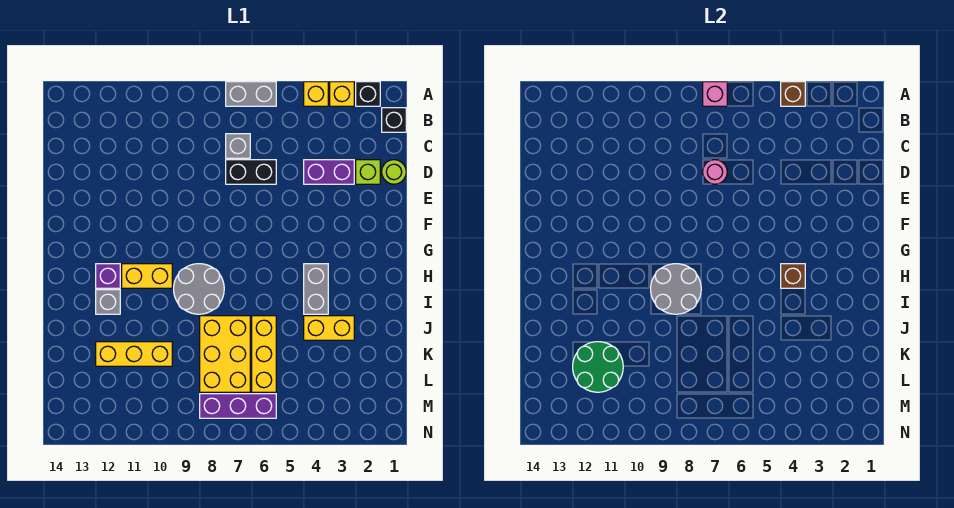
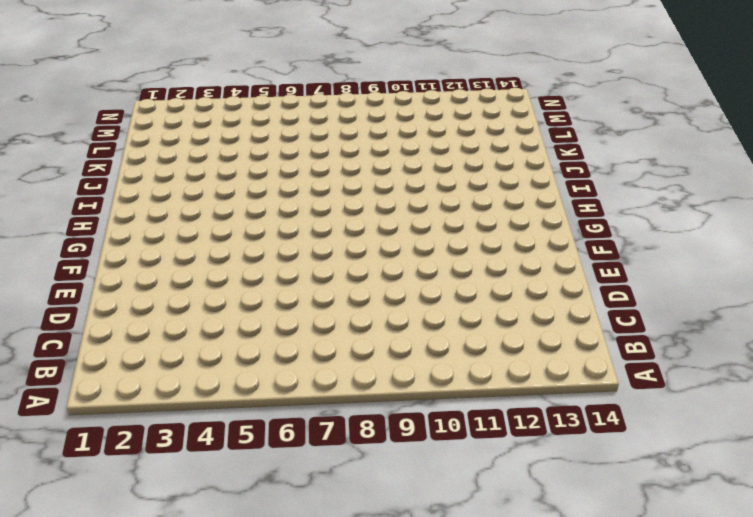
none -> black 1x1 brick [356,82,380,106]
none -> yellow 1x1 brick [330,82,354,106]
none -> yellow 1x1 brick [304,82,328,106]

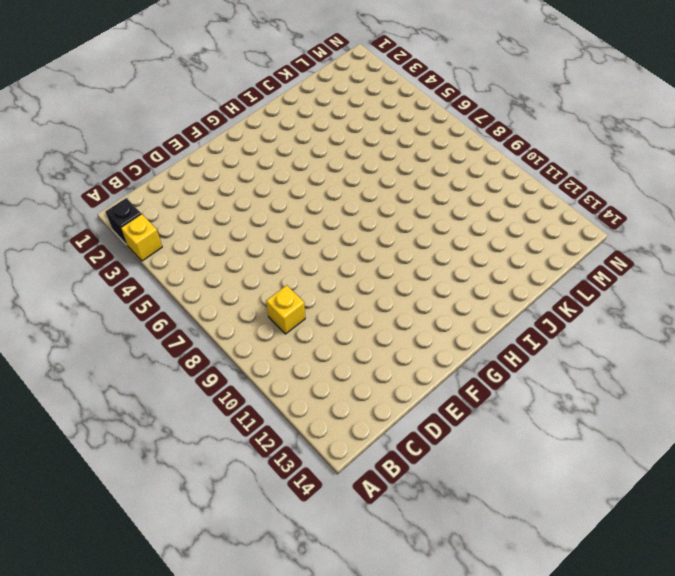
yellow 1x1 brick [266,285,305,334] -> yellow 1x1 brick moved to [304,82,328,106]
none -> grey 1x2 brick [226,82,276,106]
none -> black 1x1 brick [382,108,406,132]
none -> grey 1x1 brick [226,134,250,158]

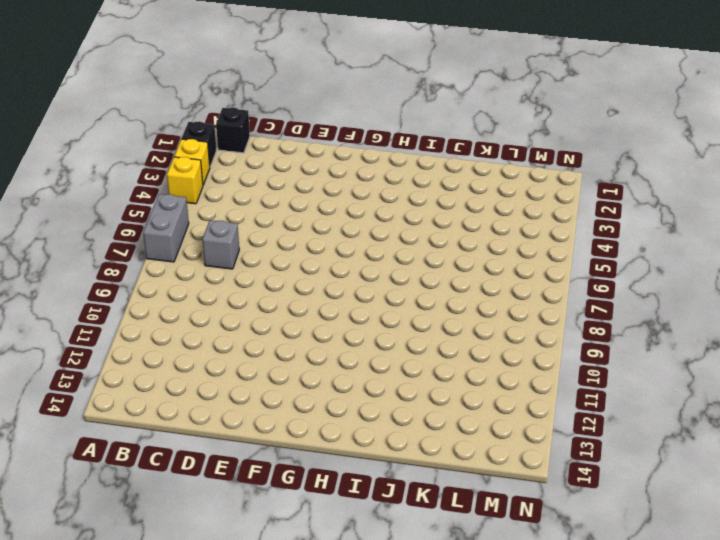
none -> lime 1x1 round brick [382,160,406,184]
none -> lime 1x1 brick [356,160,380,184]
none -> purple 1x2 brick [304,160,354,184]

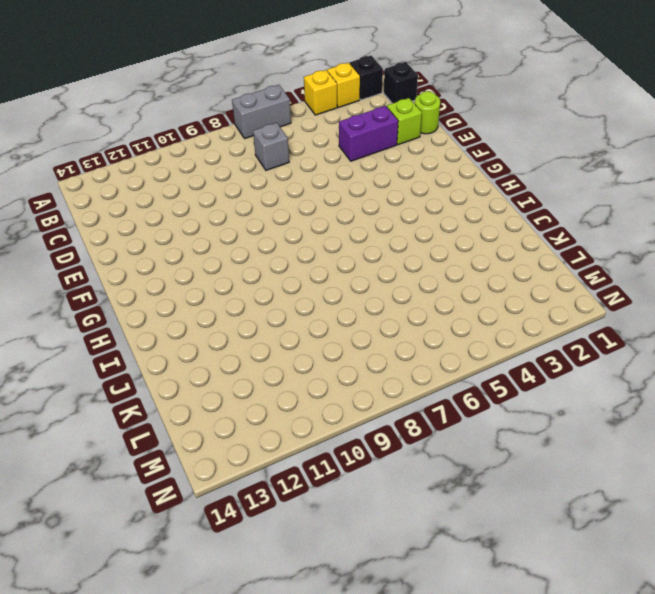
none -> black 1x2 brick [226,160,276,184]
none -> grey 1x2 brick [304,264,328,314]
none -> grey 2x2 round brick [174,264,224,314]

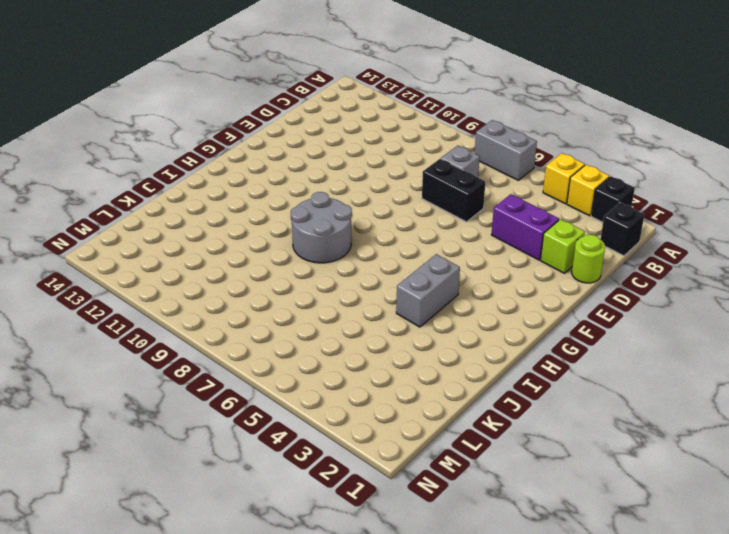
none -> yellow 1x2 brick [122,264,172,288]
none -> purple 1x1 brick [96,264,120,288]
none -> grey 1x1 brick [96,290,120,314]

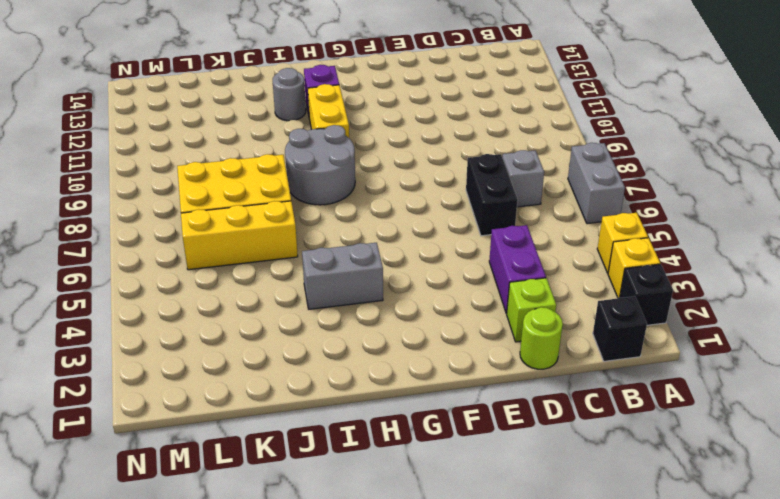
grey 1x1 round brick [273,68,306,121] -> grey 1x1 brick [96,290,120,314]
none -> yellow 1x2 brick [304,316,354,340]
none -> yellow 1x3 brick [96,342,172,366]
none -> purple 1x3 brick [200,394,276,418]

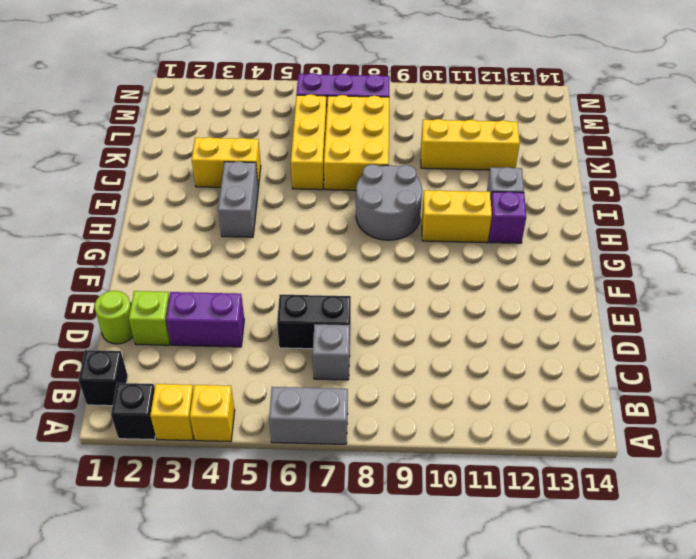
none -> brown 1x1 brick [781,82,805,106]
none -> pink 1x1 brick [703,82,727,106]
none -> pink 1x1 round brick [703,160,727,184]

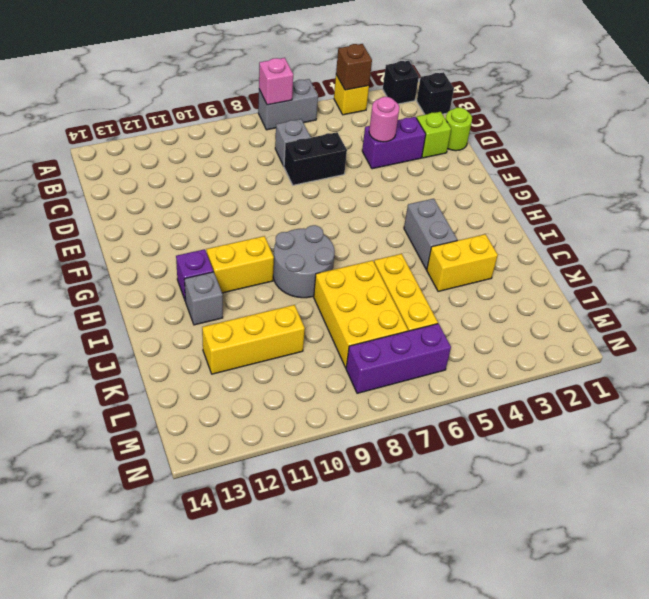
pink 1x1 round brick [369,97,399,142] -> pink 1x1 round brick moved to [703,160,727,184]
none -> yellow 1x1 brick [330,82,354,106]
none -> brown 1x1 brick [781,264,805,288]
none -> grey 2x2 round brick [651,264,701,314]

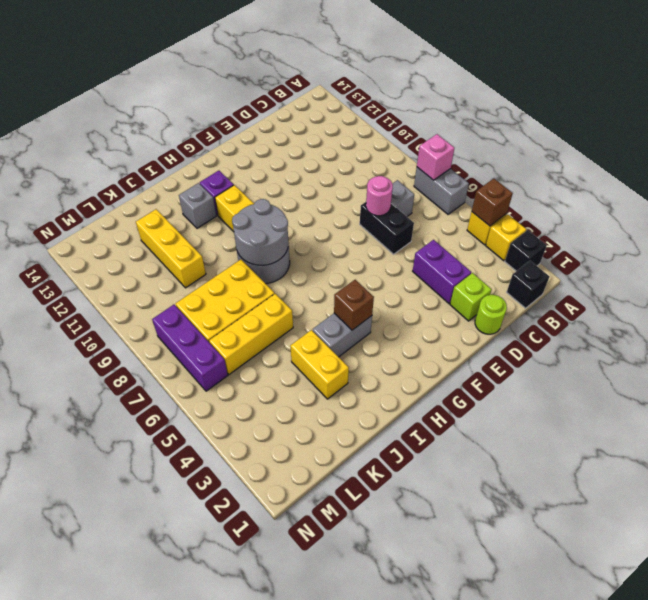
none -> green 2x2 round brick [573,342,623,392]

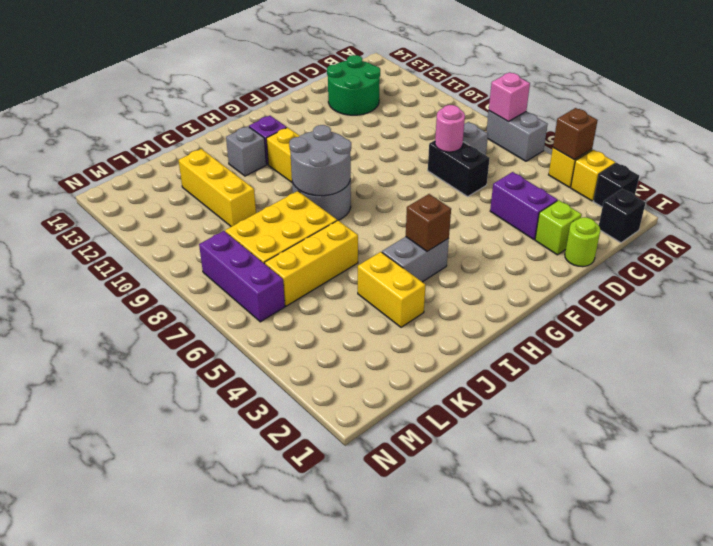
green 2x2 round brick [327,55,380,115] -> green 2x2 round brick moved to [573,342,623,392]

